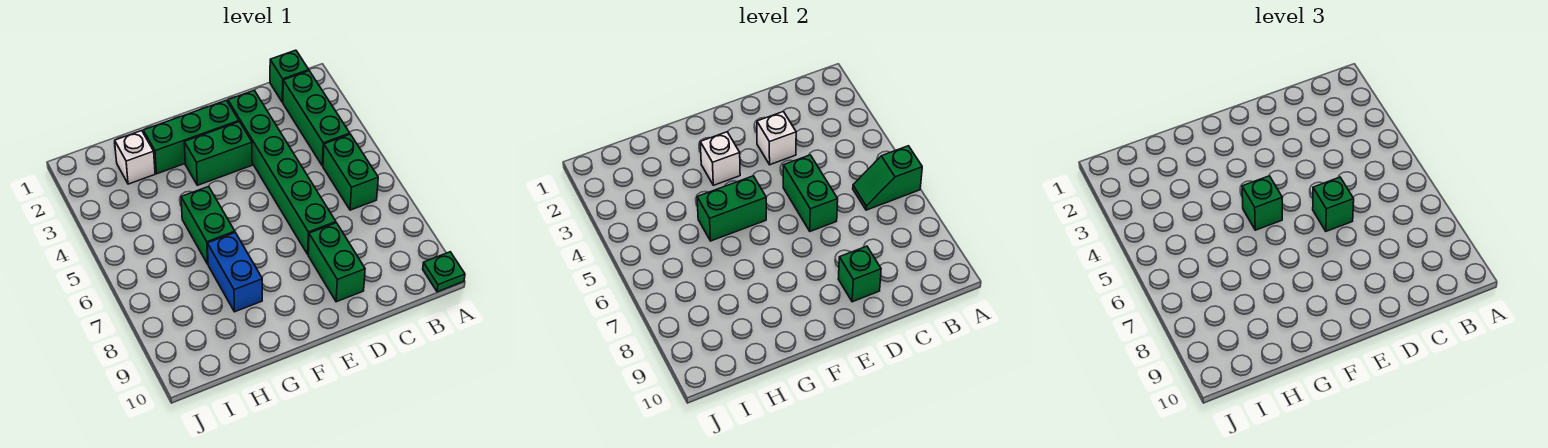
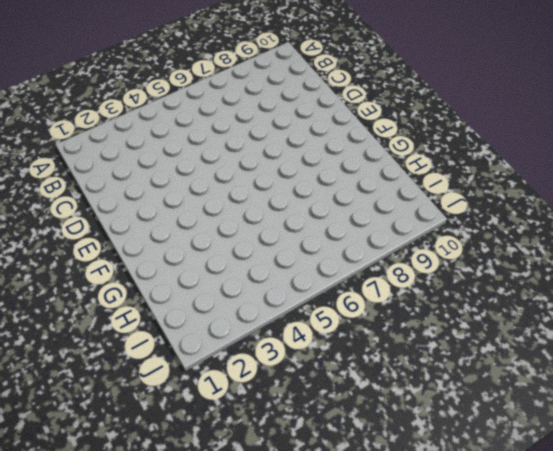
none -> green 1x1 plate [423,252,465,292]
none -> green 1x1 brick [270,50,309,102]
none -> green 1x3 brick [283,71,350,166]

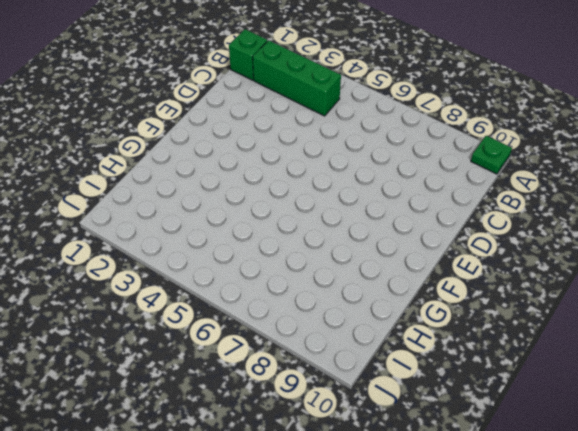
none -> green 1x2 brick [323,134,378,210]
none -> green 1x6 brick [228,90,336,254]
none -> green 1x2 brick [308,223,365,302]

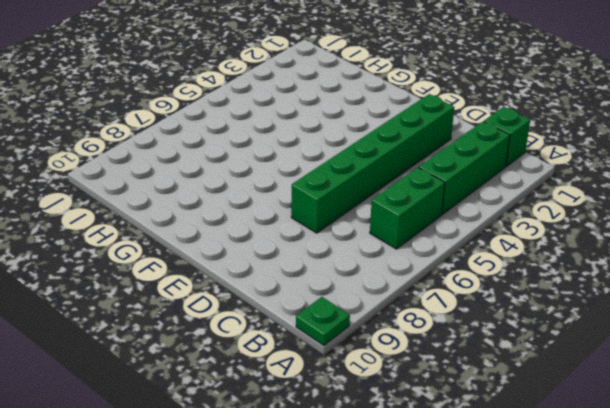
none -> green 1x2 brick [308,223,365,302]
none -> green 1x3 brick [143,100,239,174]
none -> green 1x2 brick [184,122,252,185]

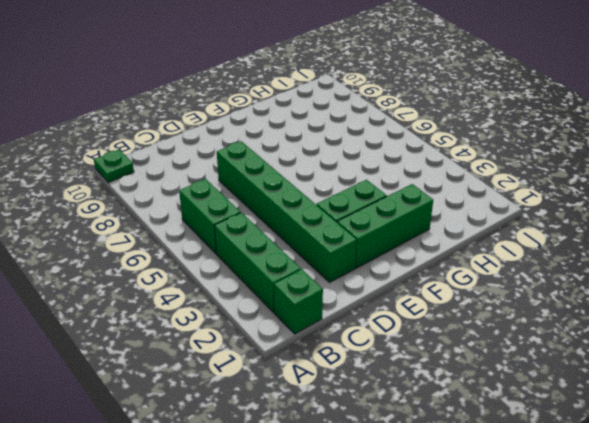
none -> green 1x2 brick [308,223,365,302]
none -> green 1x2 brick [181,186,235,264]
none -> blue 1x2 brick [207,233,262,312]

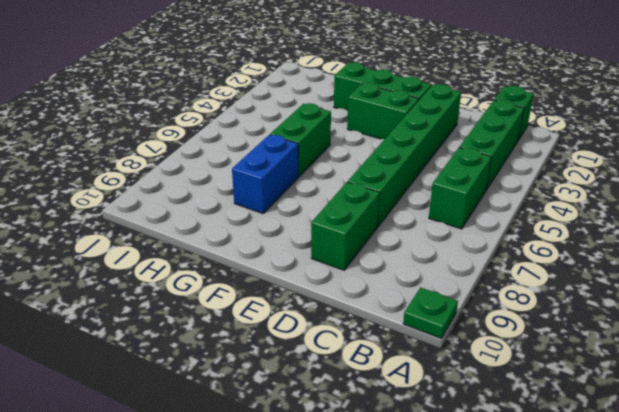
none -> white 1x1 brick [115,131,155,184]
none -> green 1x2 slope [853,146,922,210]
none -> white 1x1 brick [757,112,796,165]

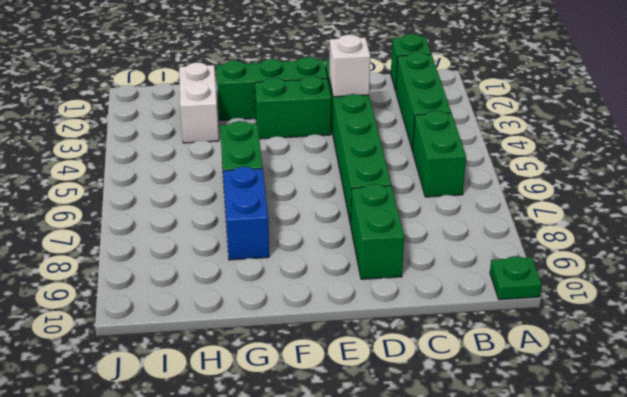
white 1x2 brick [179,62,219,143] -> white 1x1 brick [115,131,155,184]
none -> green 1x2 slope [853,146,922,210]
none -> green 1x2 brick [783,155,838,231]
none -> green 1x1 brick [838,246,881,302]

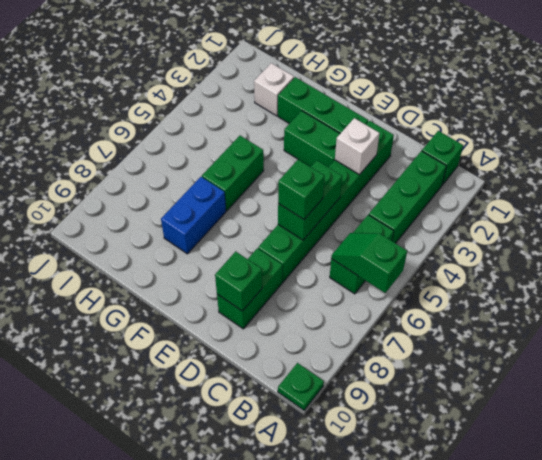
none -> white 1x1 brick [700,132,740,185]
none -> green 1x2 brick [697,176,766,241]
none -> green 1x1 brick [1242,176,1282,230]

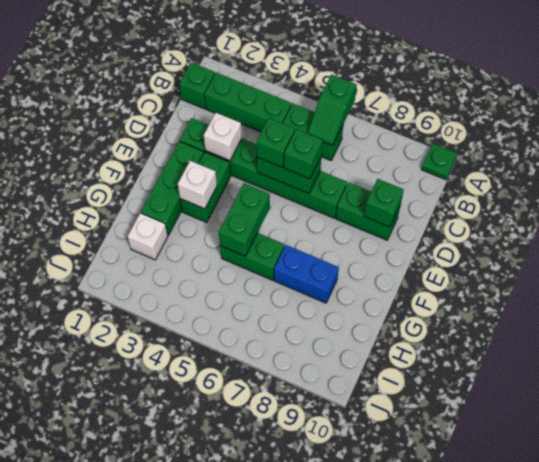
green 1x1 brick [256,118,295,168] -> green 1x1 brick moved to [1242,176,1282,230]

